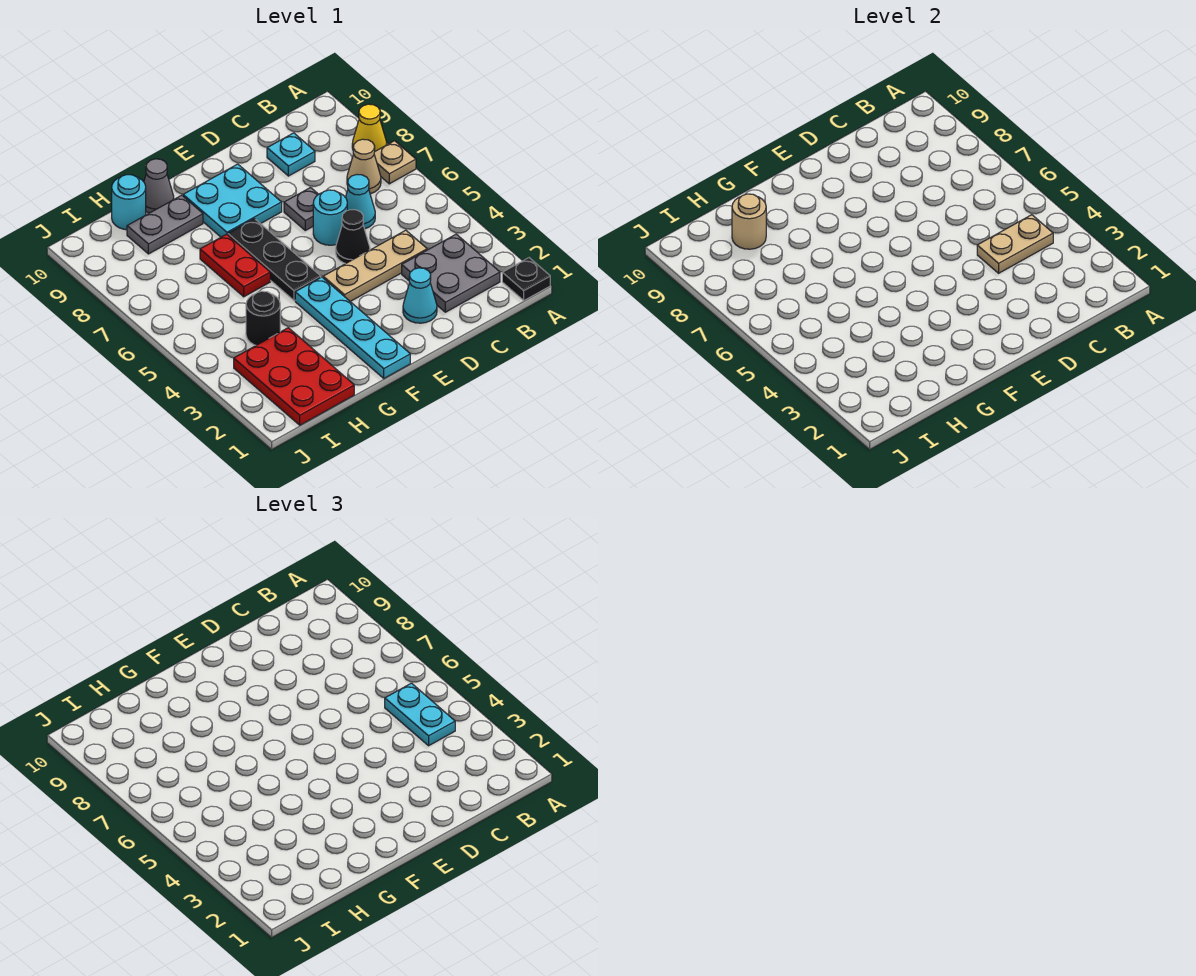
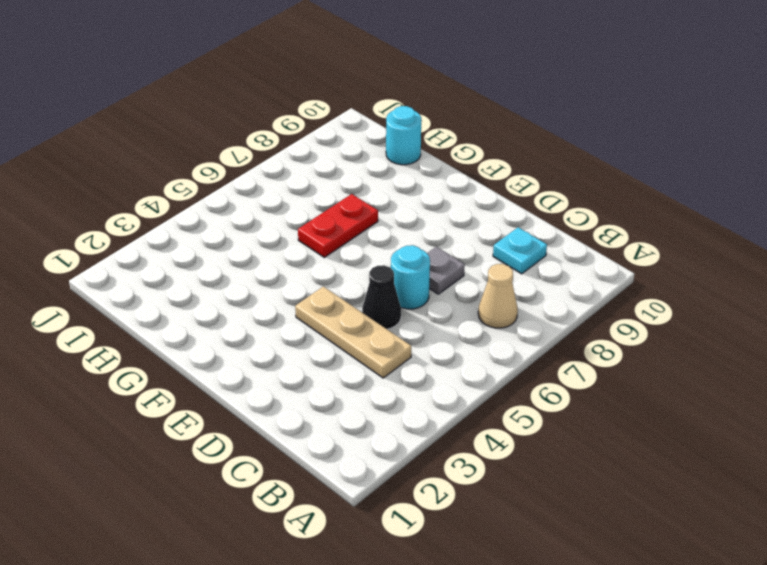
none -> black 1x1 plate [502,258,550,300]
none -> tan 1x1 plate [374,141,416,184]
none -> yellow 1x1 cone [352,104,387,151]

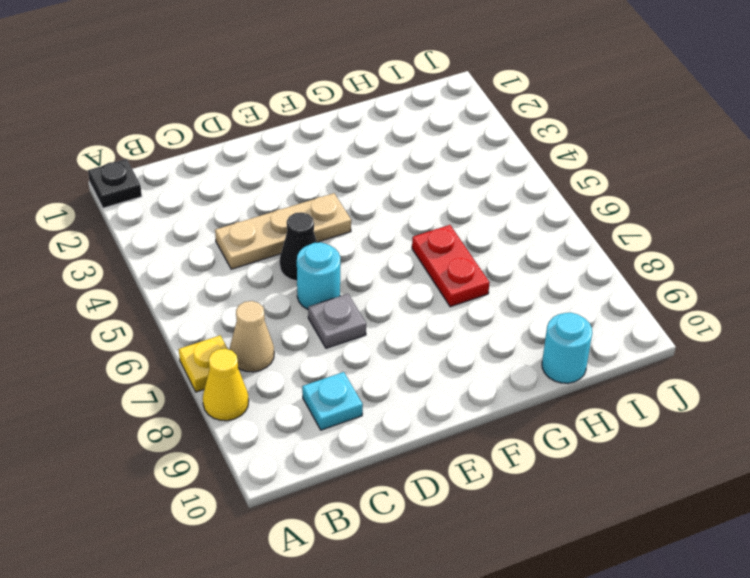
yellow 1x1 plate [179,336,228,392] -> tan 1x1 plate [374,141,416,184]
none -> grey 2x2 plate [402,234,500,312]
none -> cyan 1x1 cone [346,175,375,229]
none -> cyan 1x1 cone [403,268,437,323]

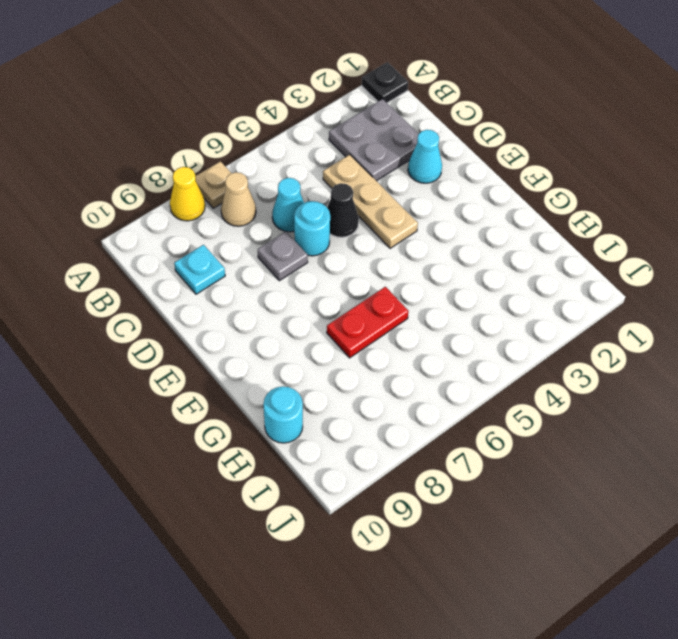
none -> cyan 2x2 plate [183,164,282,237]
none -> cyan 1x4 plate [295,277,410,378]
none -> black 1x3 plate [228,219,321,301]

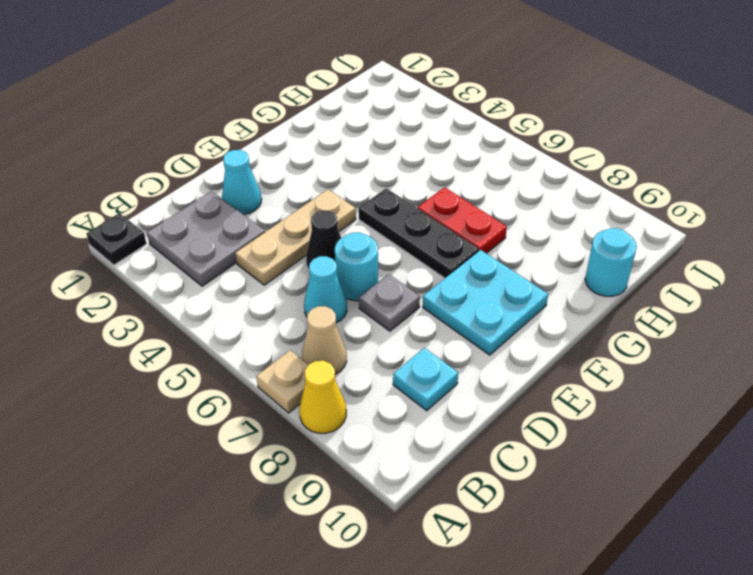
none -> cyan 1x4 plate [295,277,410,378]
none -> grey 1x2 plate [127,195,203,254]
none -> grey 1x1 cone [144,159,174,213]

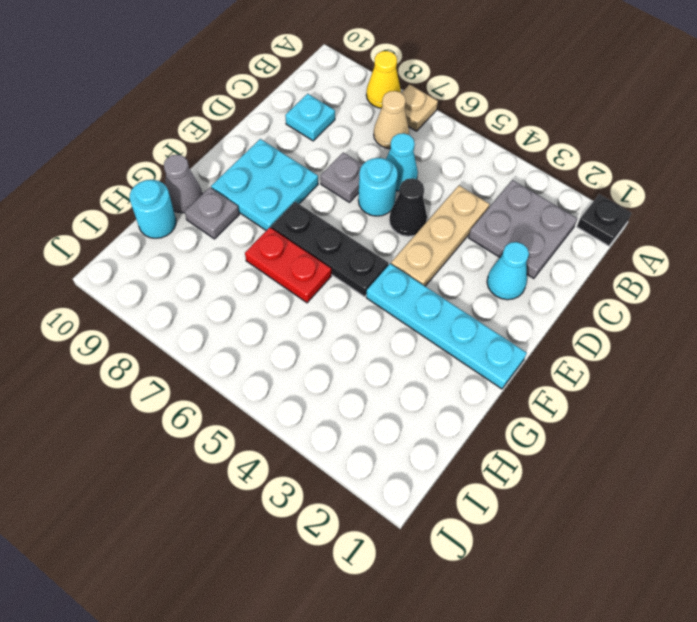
grey 1x1 plate [185,187,239,239] -> grey 1x2 plate [127,195,203,254]
none -> red 2x3 plate [234,328,354,425]
none -> black 1x1 round brick [246,291,280,345]
none -> tan 1x2 plate [977,215,1053,273]

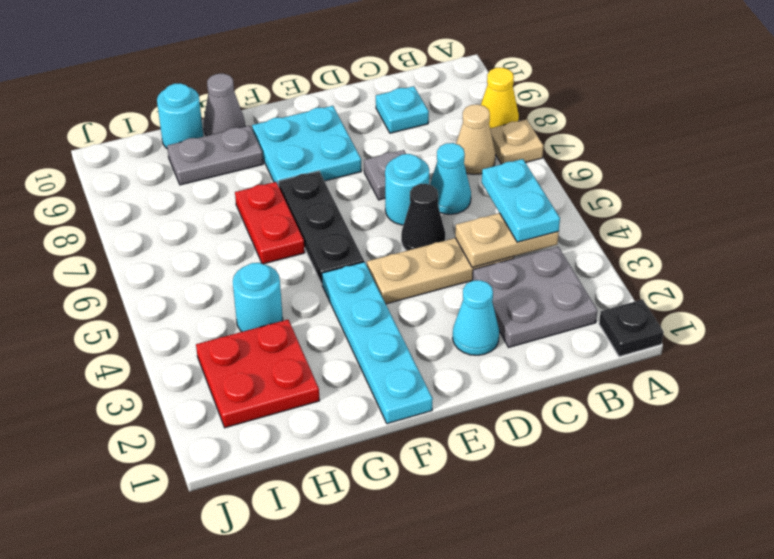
red 2x2 plate [196,320,320,428] -> red 2x3 plate [234,328,354,425]
cyan 1x1 round brick [233,263,283,332] -> black 1x1 round brick [246,291,280,345]
none -> tan 1x1 round brick [732,194,766,249]

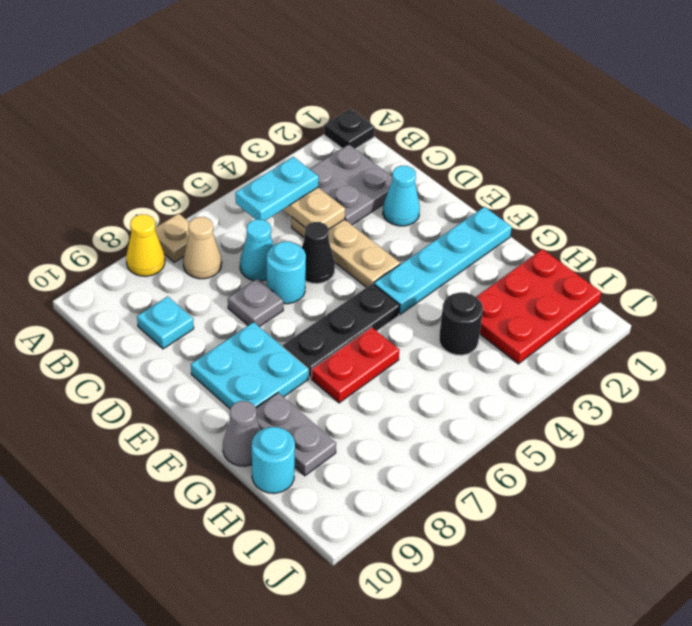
none -> tan 1x1 round brick [732,194,766,249]

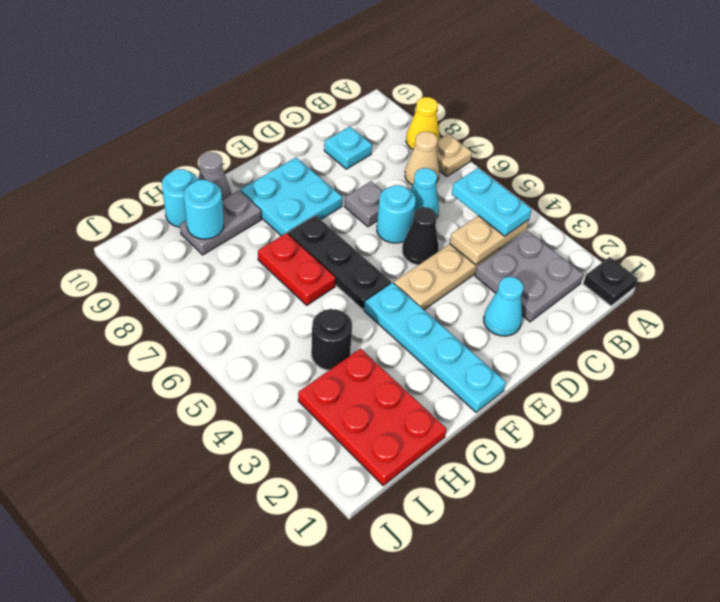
cyan 1x1 round brick [184,180,224,239] -> tan 1x1 round brick [732,194,766,249]

